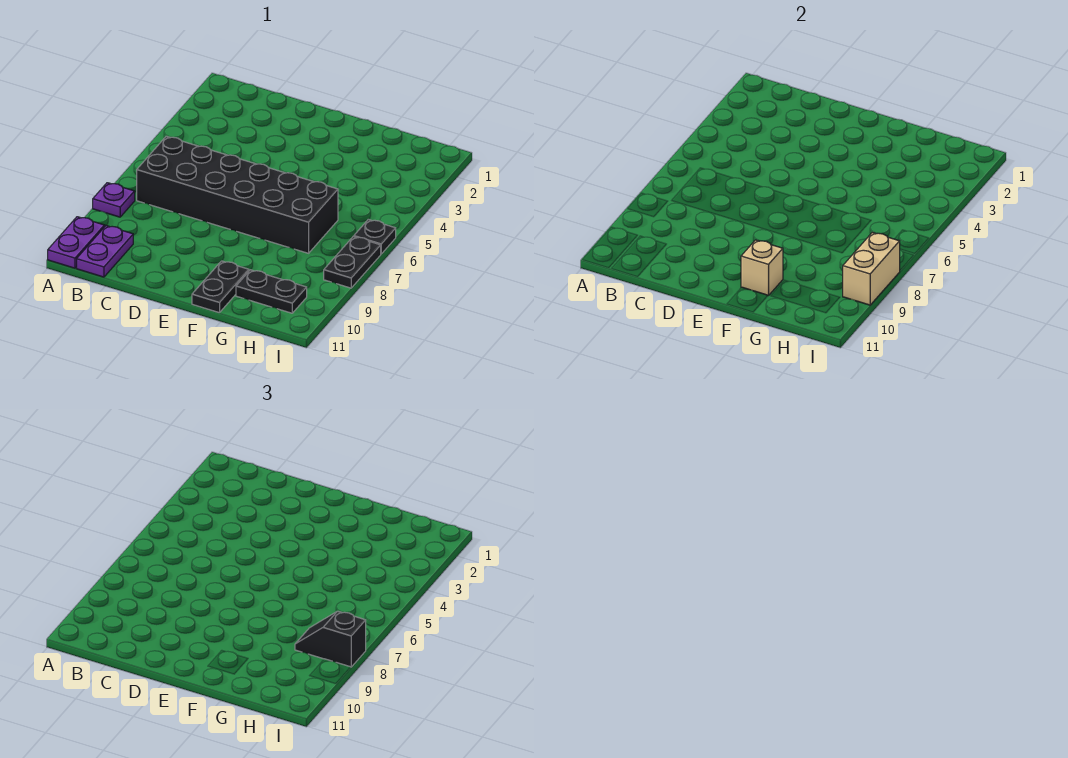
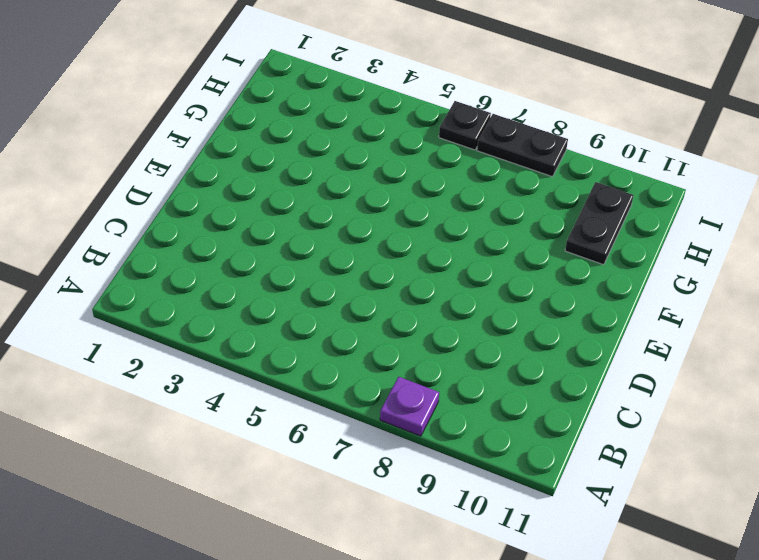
none -> purple 1x2 plate [48,217,105,268]
none -> black 2x6 brick [137,136,338,253]

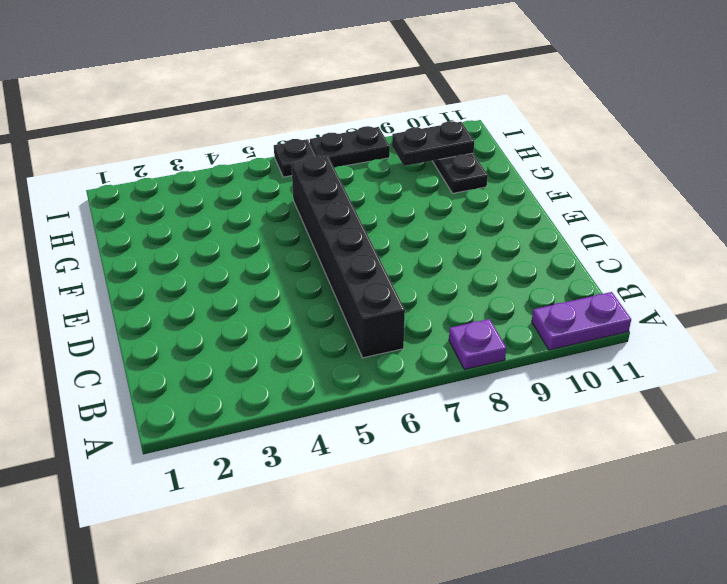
black 1x6 brick [291,156,405,358] -> black 2x6 brick [137,136,338,253]
black 1x2 plate [392,121,474,166] -> black 1x2 plate moved to [192,261,249,313]
none -> purple 1x2 plate [77,226,133,277]
none -> tan 1x1 brick [741,240,783,296]

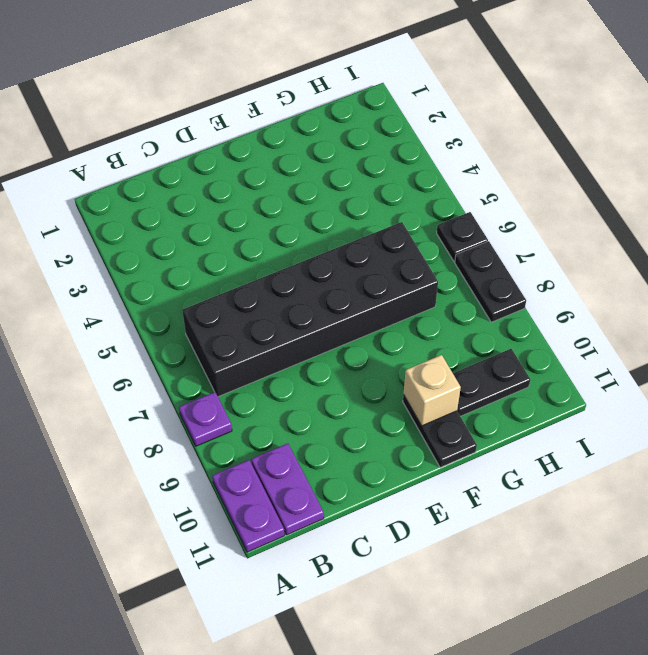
none -> tan 1x2 brick [843,233,900,305]
none -> black 1x2 slope [295,611,366,667]

